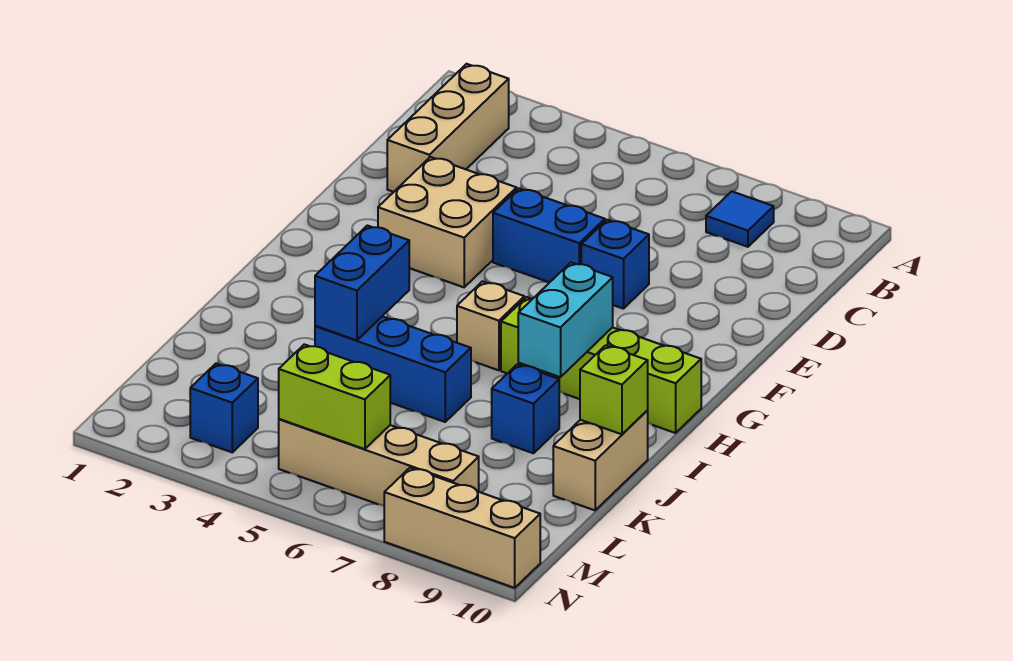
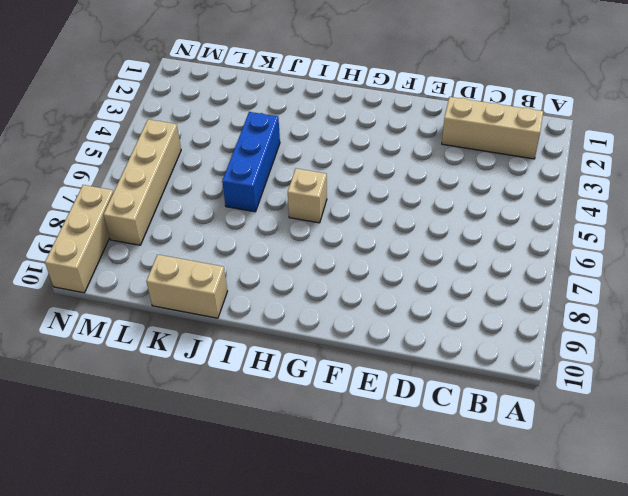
none -> blue 1x1 tile [706,191,774,247]
none -> tan 2x2 brick [378,157,517,287]
none -> blue 1x2 brick [493,188,605,282]

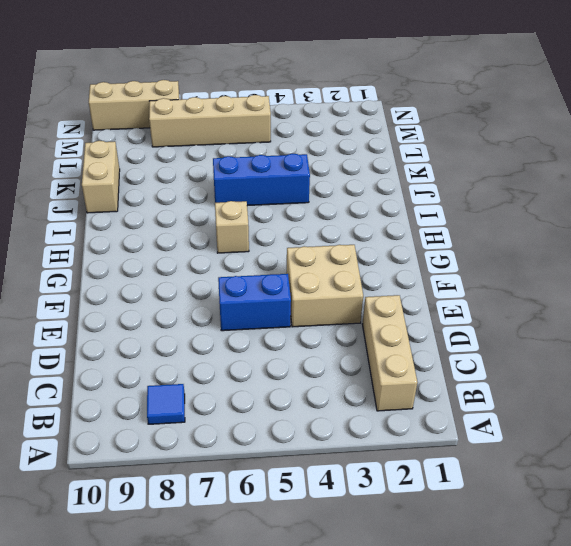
none -> blue 1x1 brick [581,220,649,309]
none -> lime 1x4 brick [501,297,701,433]
none -> blue 1x1 brick [492,364,559,453]

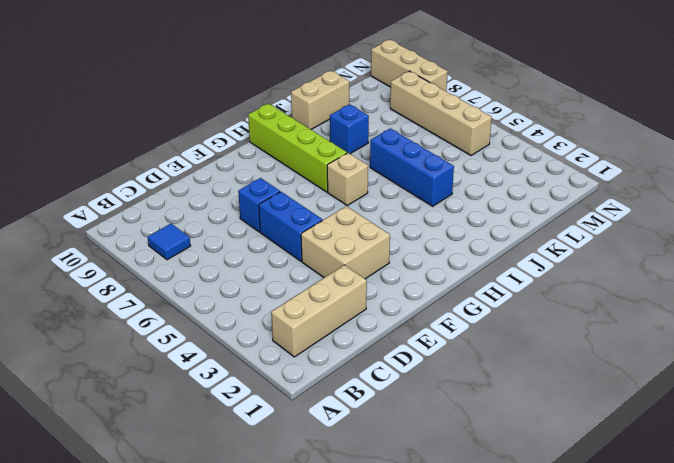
none -> blue 1x1 brick [190,364,258,452]
none -> cyan 1x2 brick [518,263,613,377]
none -> blue 1x2 brick [315,226,409,340]

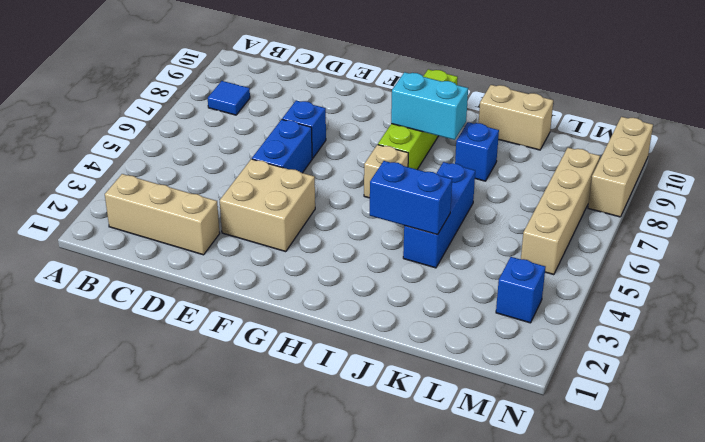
none -> lime 1x1 brick [580,345,648,434]
none -> lime 1x2 brick [279,344,390,449]

